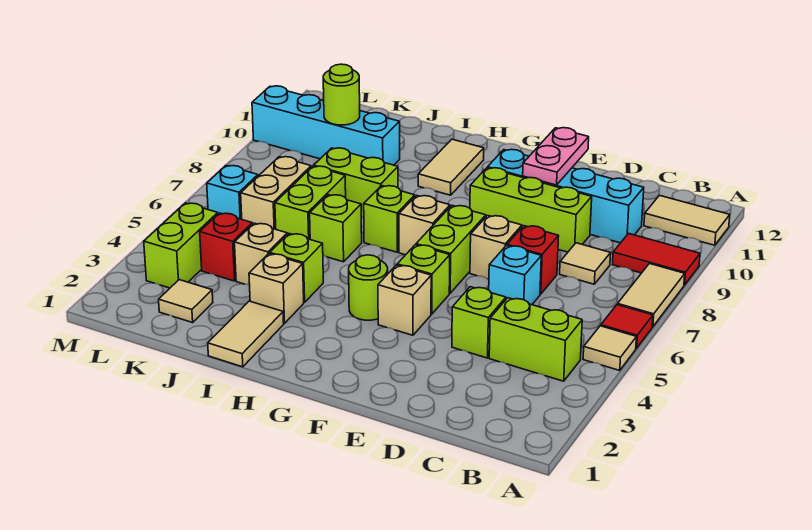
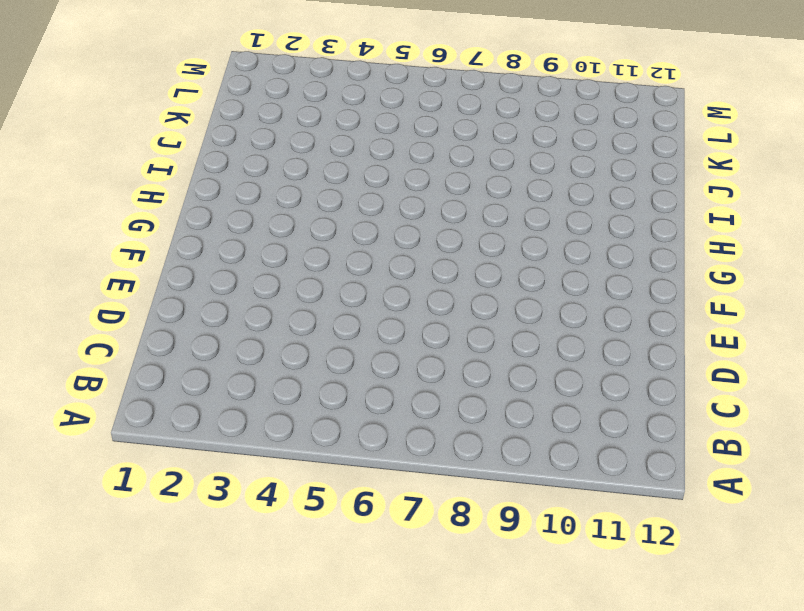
none -> tan 1x1 tile [583,326,636,370]
none -> red 1x1 tile [601,305,653,348]
none -> tan 1x2 tile [618,264,685,327]
none -> red 1x2 tile [612,233,700,285]

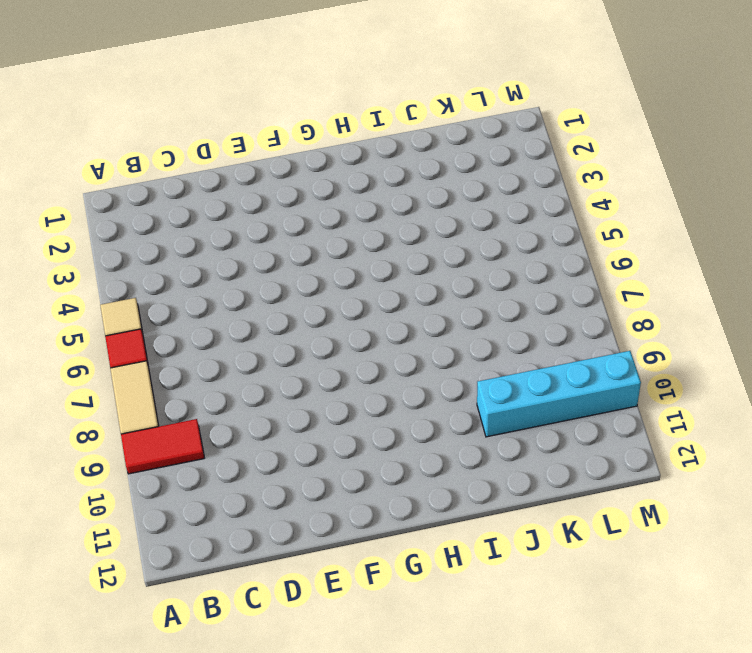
none -> tan 1x2 tile [644,195,730,245]
none -> lime 1x2 brick [489,298,582,381]
none -> tan 1x1 tile [560,243,611,284]
none -> cyan 1x4 brick [488,149,644,243]

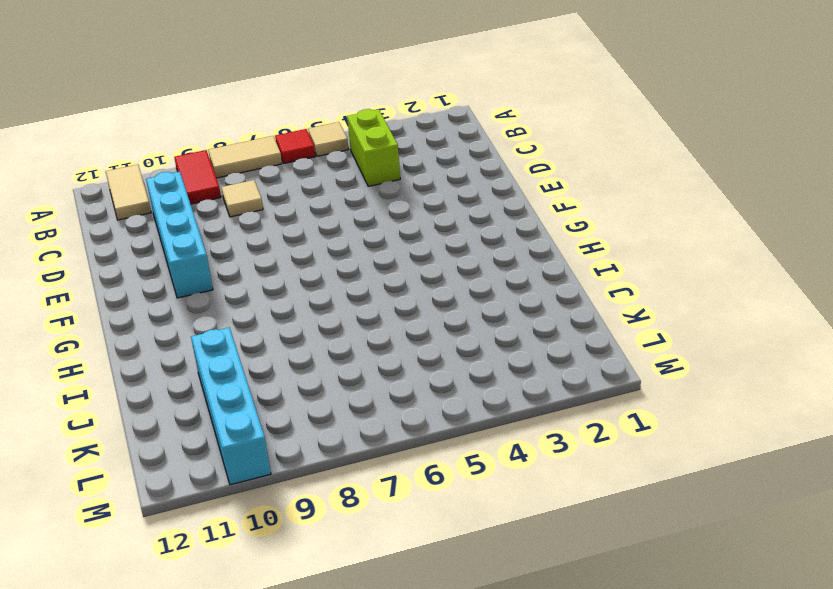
none -> lime 1x1 brick [452,287,506,358]
none -> cyan 1x1 brick [489,246,541,305]
none -> red 1x1 brick [507,226,559,294]
none -> lime 1x3 brick [470,168,592,252]

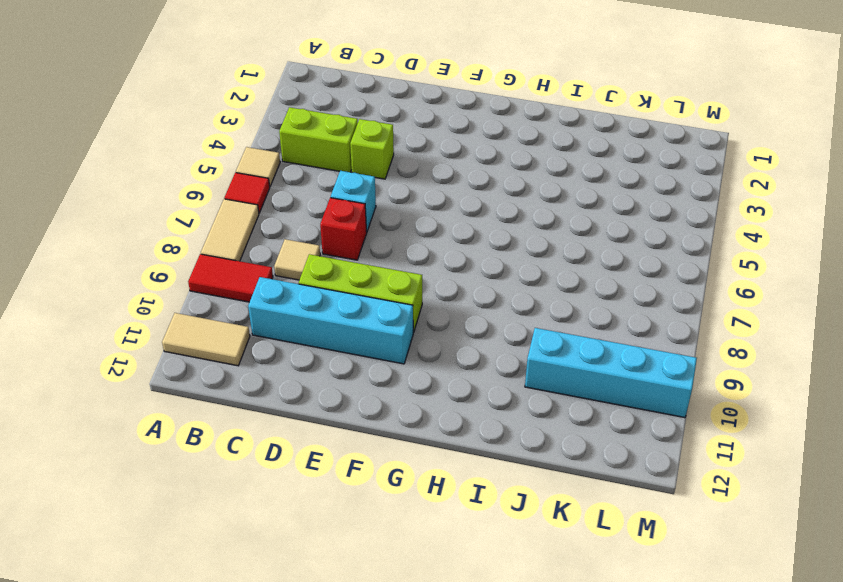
none -> tan 1x1 brick [470,215,522,279]
none -> tan 1x1 brick [378,265,431,335]
none -> lime 1x1 brick [397,245,450,314]
none -> lime 1x2 brick [416,205,486,293]

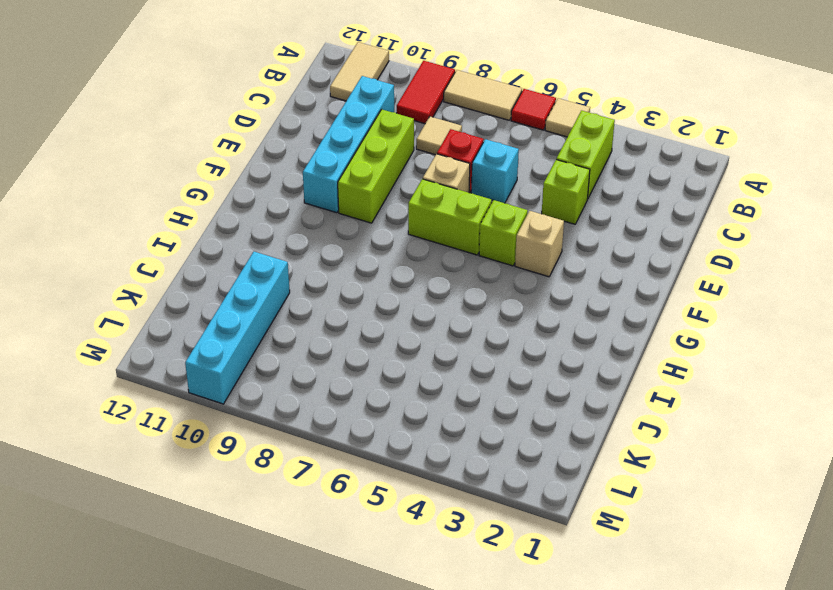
none -> lime 1x1 round brick [349,255,388,320]
none -> tan 1x1 brick [399,195,450,255]
none -> lime 1x1 brick [364,186,415,252]
none -> tan 1x2 tile [418,139,484,195]

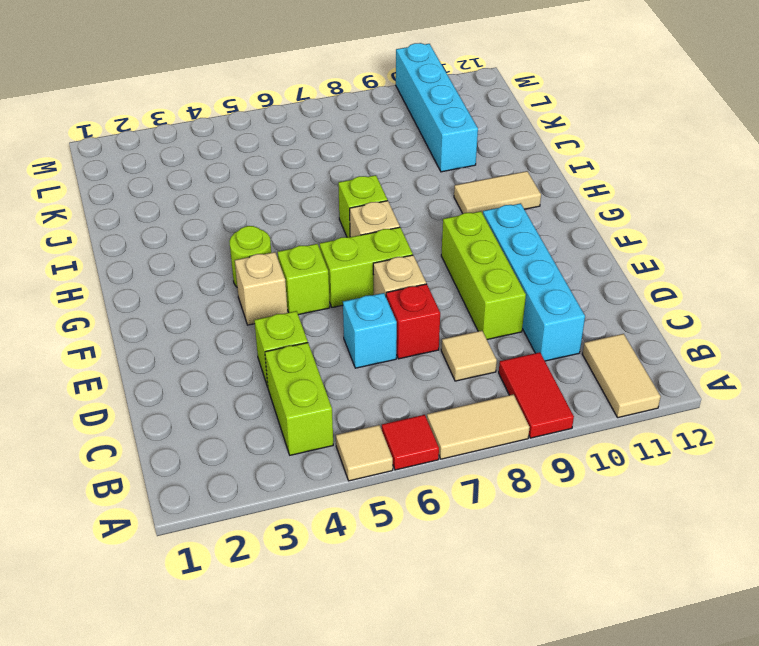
none -> tan 1x2 tile [208,301,284,367]
none -> tan 1x1 brick [249,254,304,323]
none -> lime 1x1 brick [270,234,323,302]
none -> lime 1x1 brick [310,195,362,262]

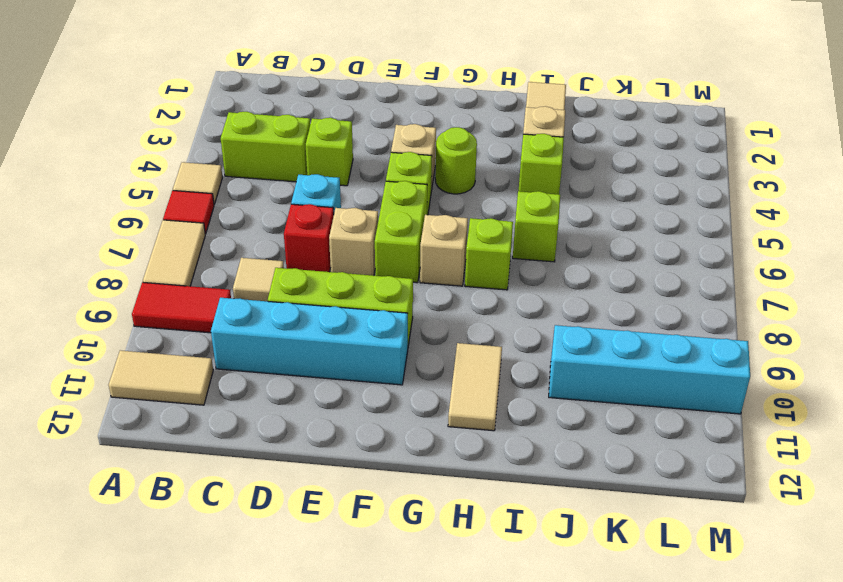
none -> lime 1x2 brick [314,148,398,218]
none -> tan 1x1 brick [235,223,287,286]
none -> lime 1x2 brick [275,166,346,239]
none -> tan 1x1 tile [159,280,213,323]

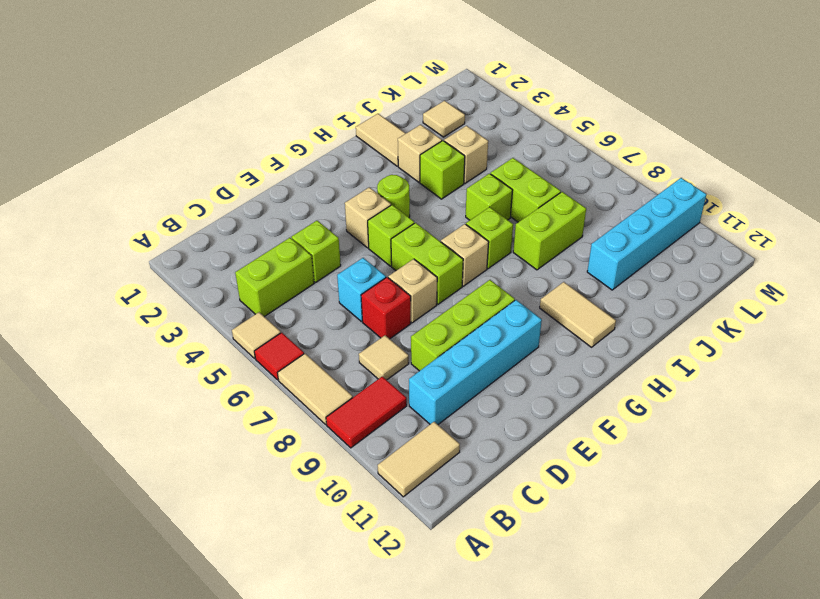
none -> red 1x1 brick [200,213,252,281]
none -> tan 1x2 brick [241,157,311,229]
none -> lime 1x2 brick [144,203,218,288]
none -> cyan 1x1 brick [207,166,258,219]

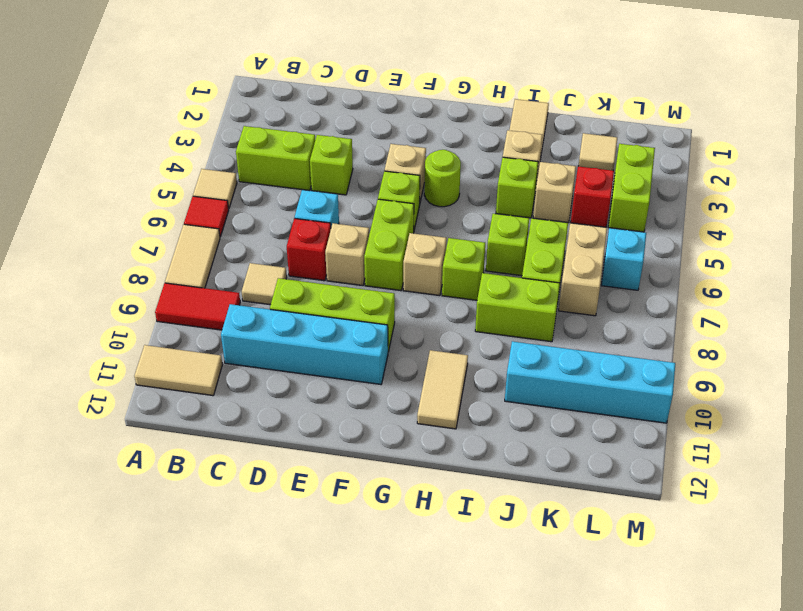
none -> pink 1x2 plate [523,128,589,185]
none -> lime 1x1 round brick [323,64,360,125]

